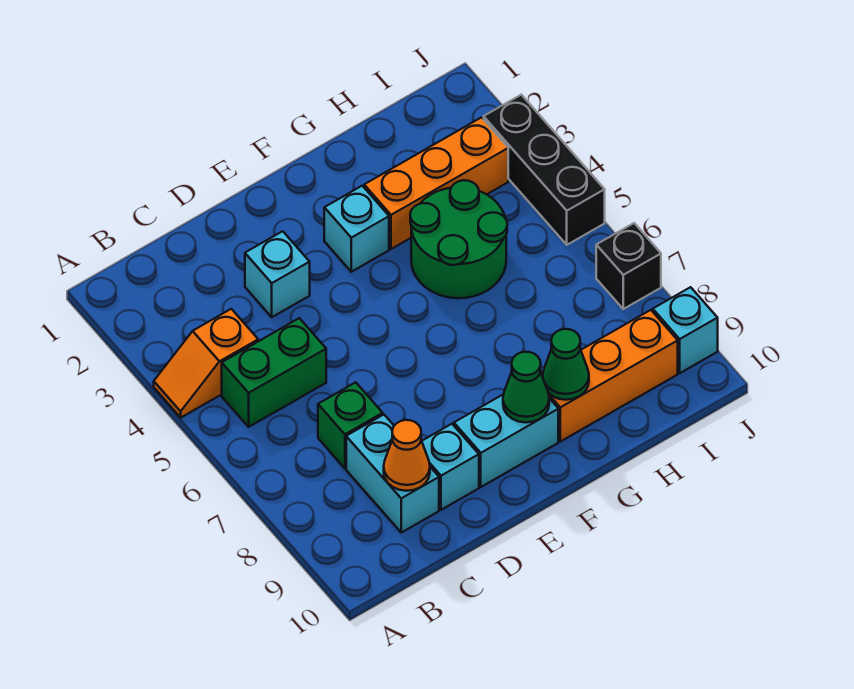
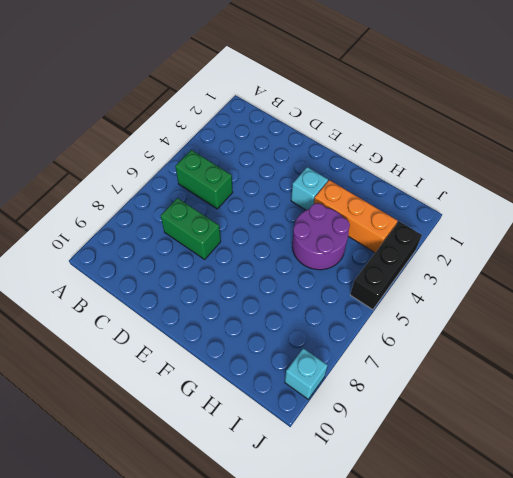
green 1x2 brick [161,198,221,259] -> green 1x1 brick [318,382,383,468]
purple 2x2 round brick [292,203,350,270] -> green 2x2 round brick [410,180,507,298]
none -> orange 1x2 slope [154,309,258,417]
none -> cyan 1x2 brick [346,415,439,532]
none -> cyan 1x1 brick [245,231,310,317]

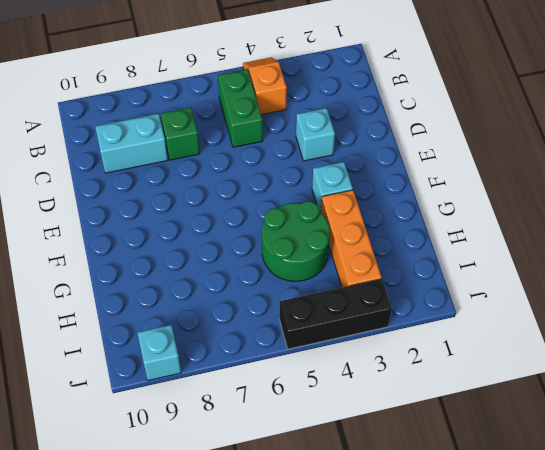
none -> cyan 1x1 brick [422,424,479,510]
none -> cyan 1x2 brick [454,394,558,487]
none -> orange 1x3 brick [541,310,678,442]

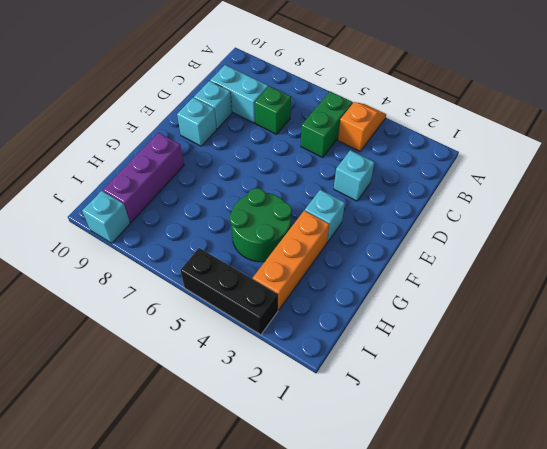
cyan 1x1 brick [177,98,217,146] -> cyan 1x2 brick [454,394,558,487]
purple 1x3 brick [103,133,184,222] -> orange 1x3 brick [541,310,678,442]
none -> black 1x1 brick [596,223,661,309]
none -> orange 1x1 cone [384,420,430,491]
none -> green 1x1 cone [503,352,549,423]

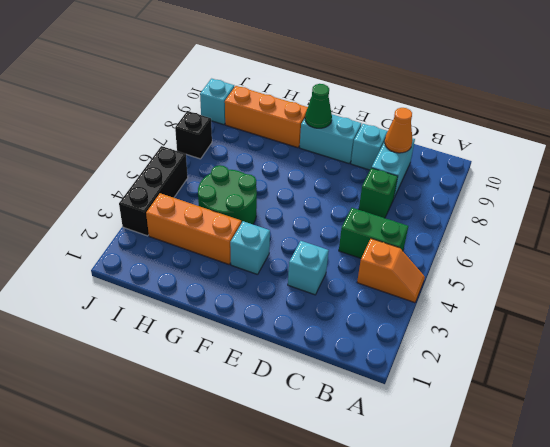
none -> green 1x1 cone [543,329,589,400]

